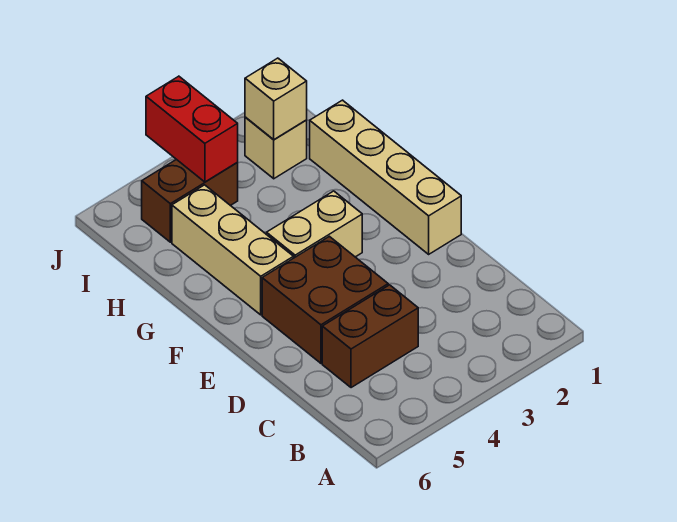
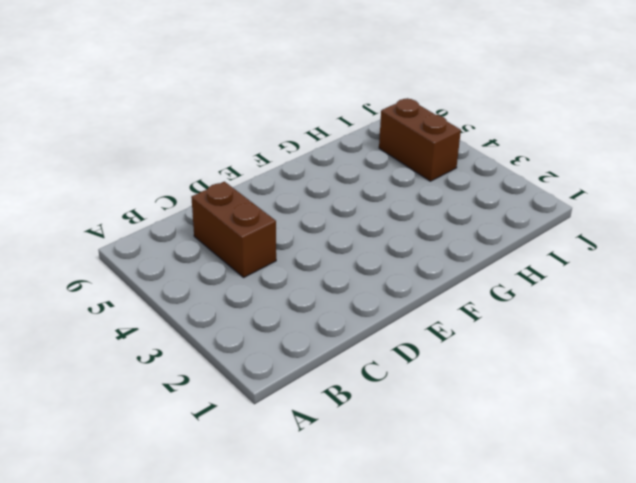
none -> brown 2x2 brick [262,236,388,363]
none -> tan 1x4 brick [310,100,461,254]

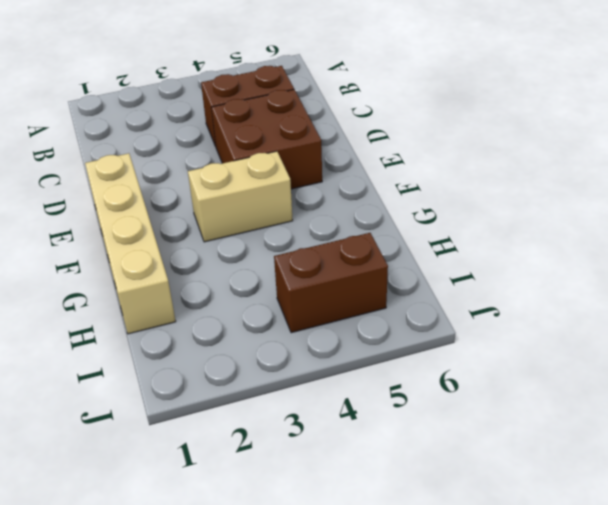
none -> tan 1x3 brick [172,185,294,315]
none -> tan 1x1 brick [245,117,307,179]

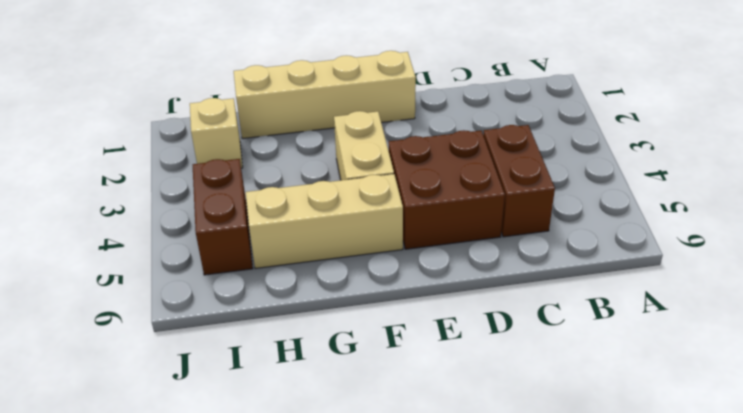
none -> tan 1x1 brick [245,58,307,140]
none -> red 1x2 brick [146,76,238,182]

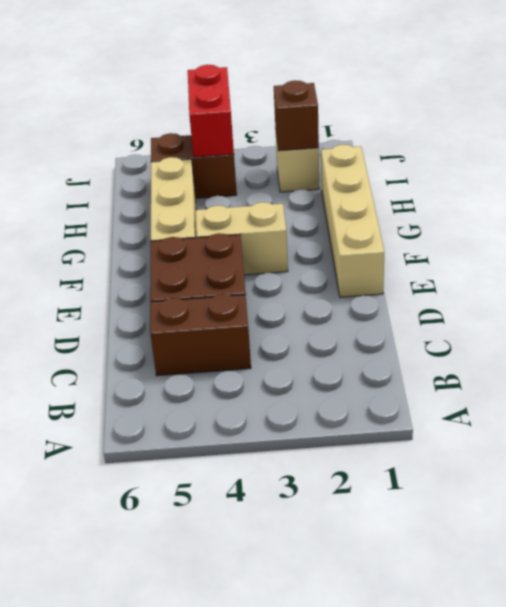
brown 1x1 brick [274,80,319,151] -> tan 1x1 brick [245,58,307,140]

